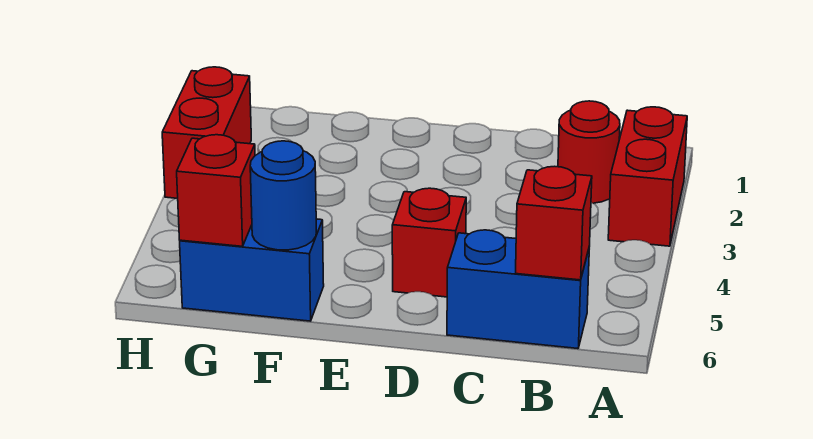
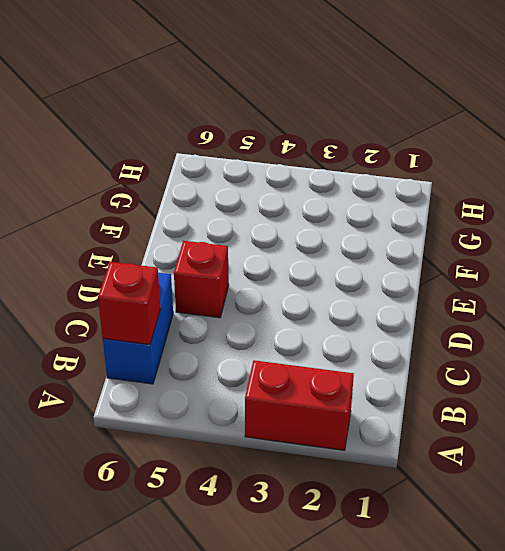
none -> red 1x1 round brick [558,101,620,203]
none -> blue 1x2 brick [180,219,324,321]

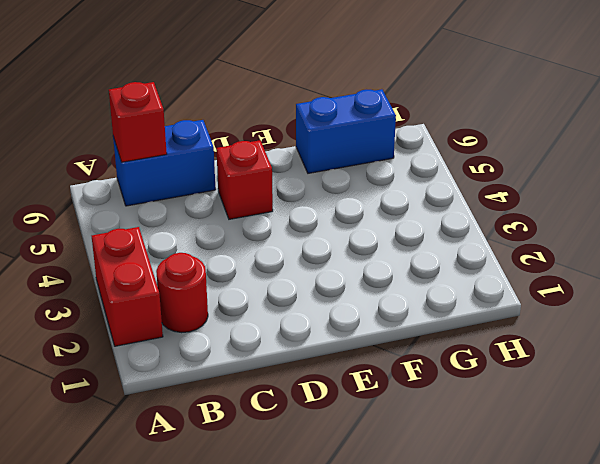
none -> red 1x2 brick [162,67,251,198]
none -> blue 1x1 round brick [250,141,316,250]

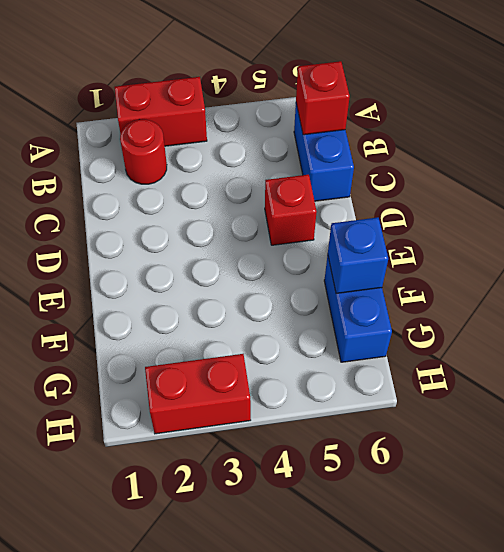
blue 1x1 brick [328,217,388,294] -> blue 1x1 round brick [250,141,316,250]
none -> red 1x1 brick [177,135,255,246]

